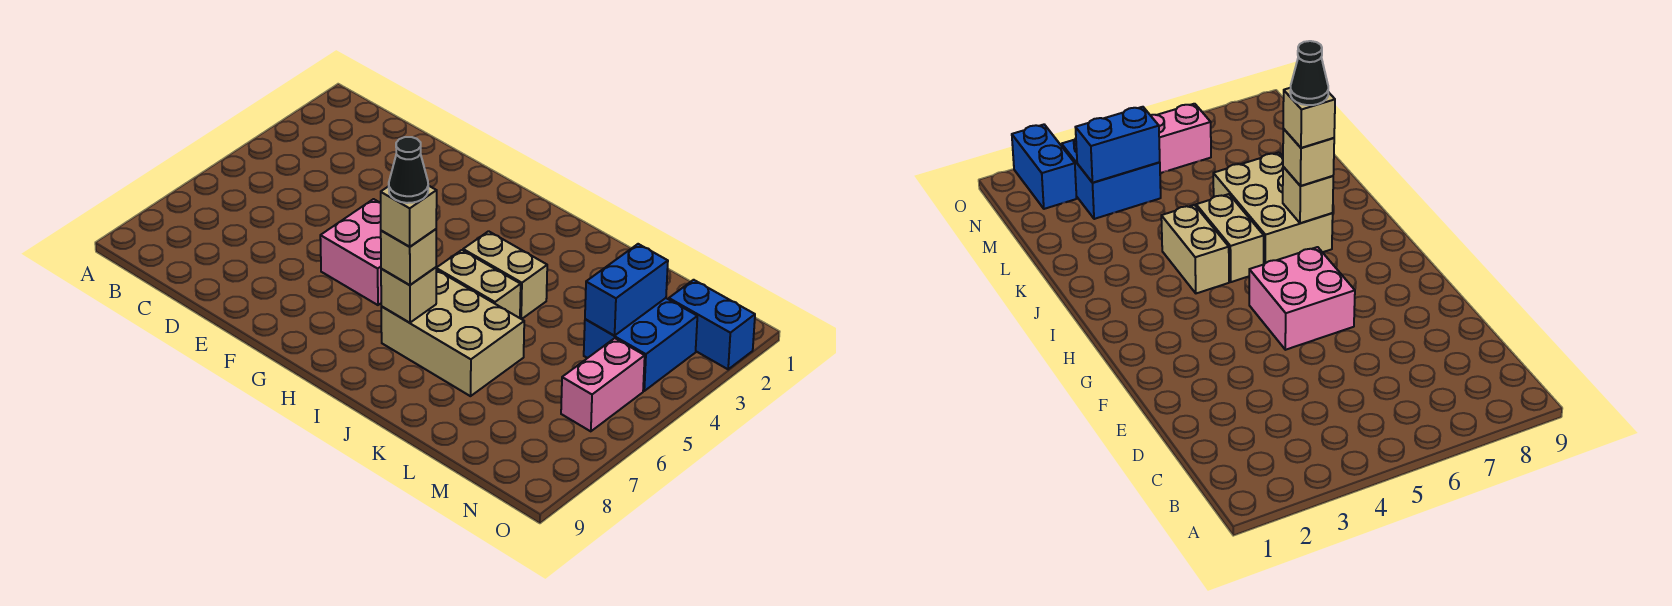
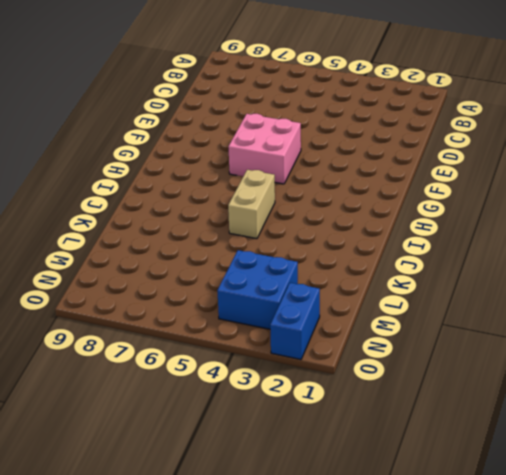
none -> tan 1x2 brick [463,231,547,319]
none -> tan 2x3 brick [381,270,524,396]
none -> pink 1x2 brick [561,338,645,431]

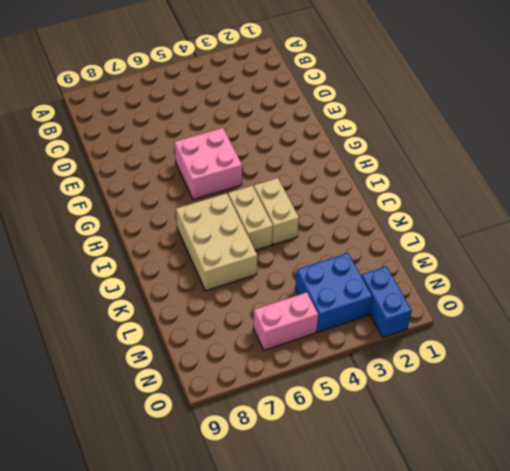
none -> tan 1x1 brick [381,267,436,323]
none -> blue 1x2 brick [585,244,668,336]
none -> tan 1x1 brick [381,229,436,285]

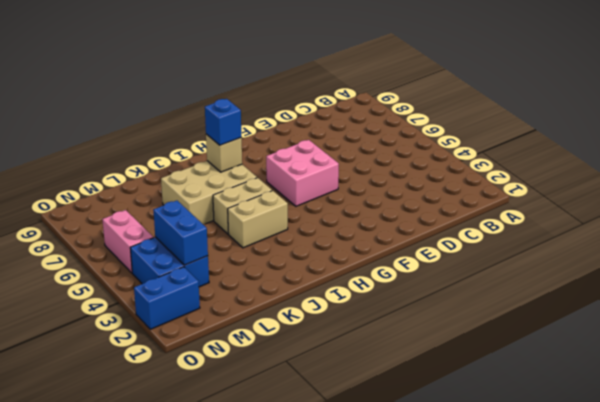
blue 1x1 brick [205,99,241,145] -> tan 1x1 brick [381,229,436,285]
none -> tan 1x1 brick [381,186,437,247]
none -> black 1x1 cone [389,137,428,203]

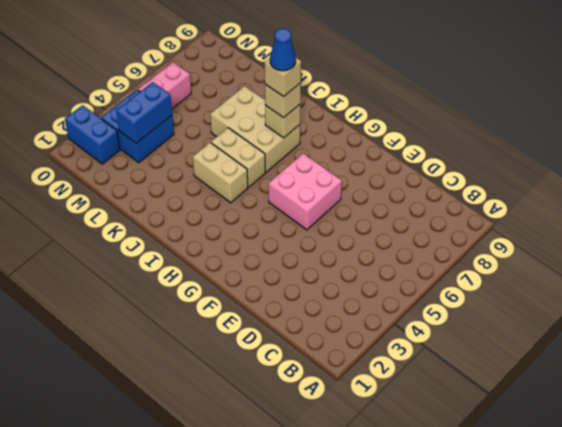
blue 1x1 cone [270,29,296,71] -> black 1x1 cone [389,137,428,203]

